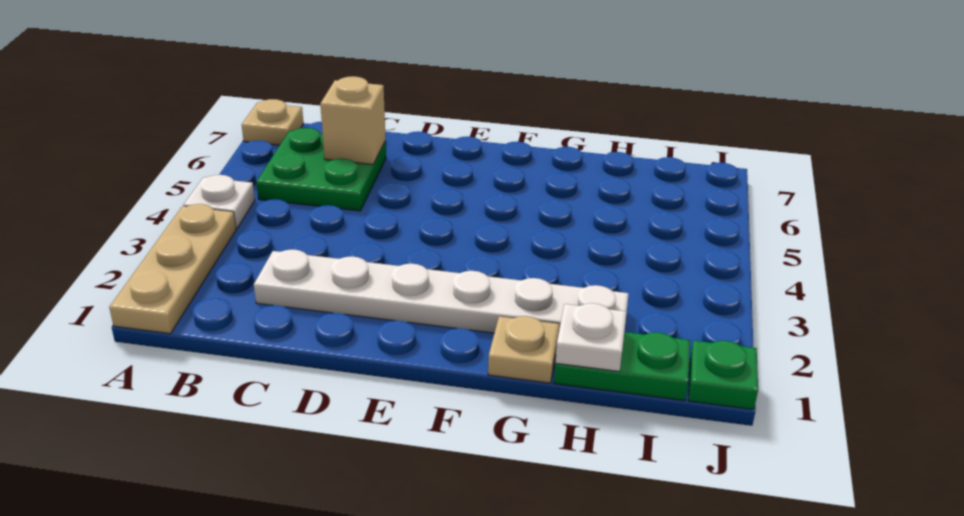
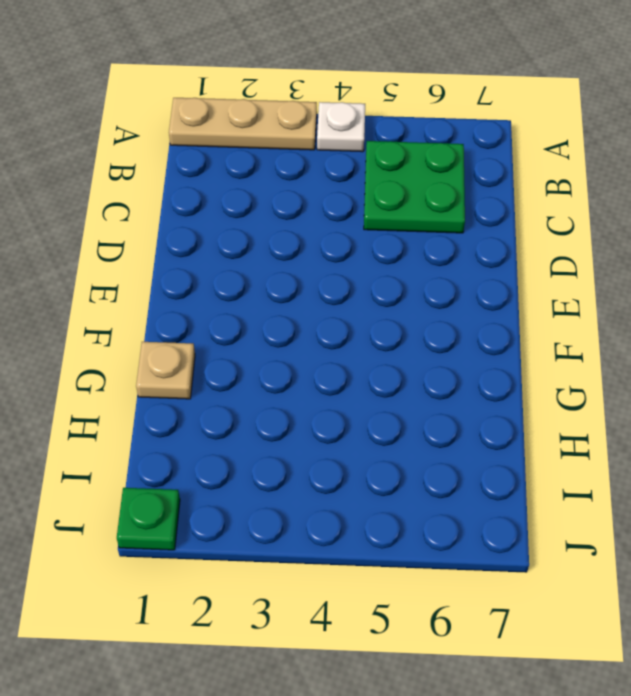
none -> tan 1x1 plate [242,99,303,145]
none -> white 1x6 plate [254,249,629,333]

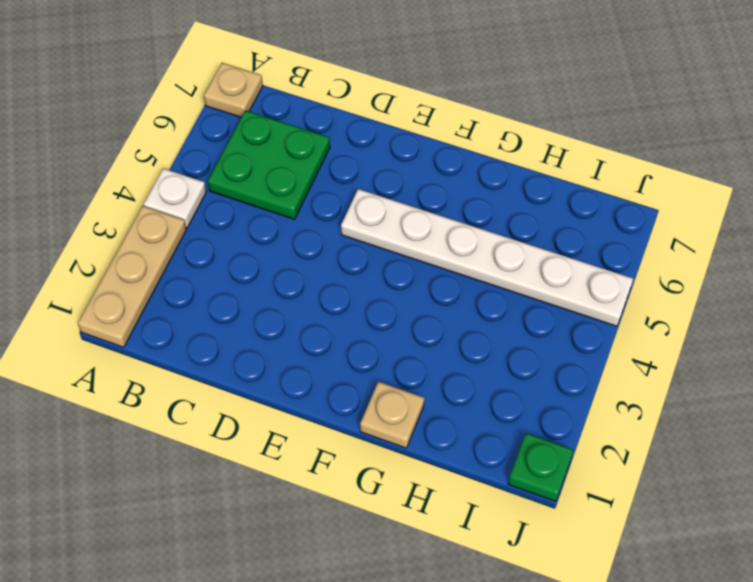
white 1x6 plate [341,189,633,326] -> white 1x6 plate moved to [254,249,629,333]
none -> green 1x2 plate [554,332,690,401]
none -> tan 1x1 brick [320,76,386,165]

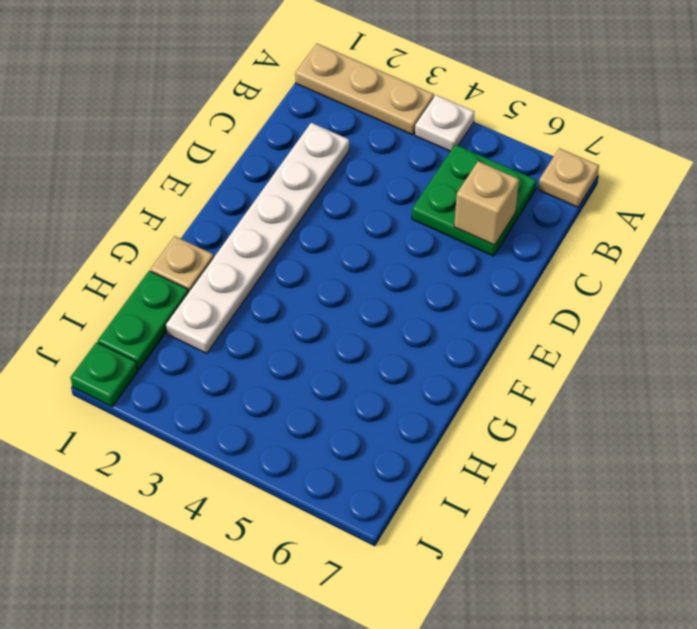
none -> white 1x1 plate [555,303,627,371]

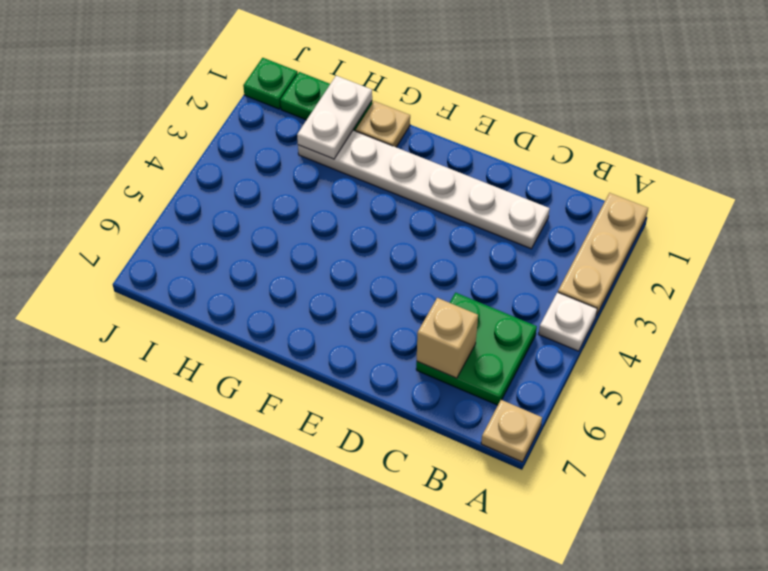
white 1x2 plate [297,76,372,159] -> white 1x1 plate [555,303,627,371]

